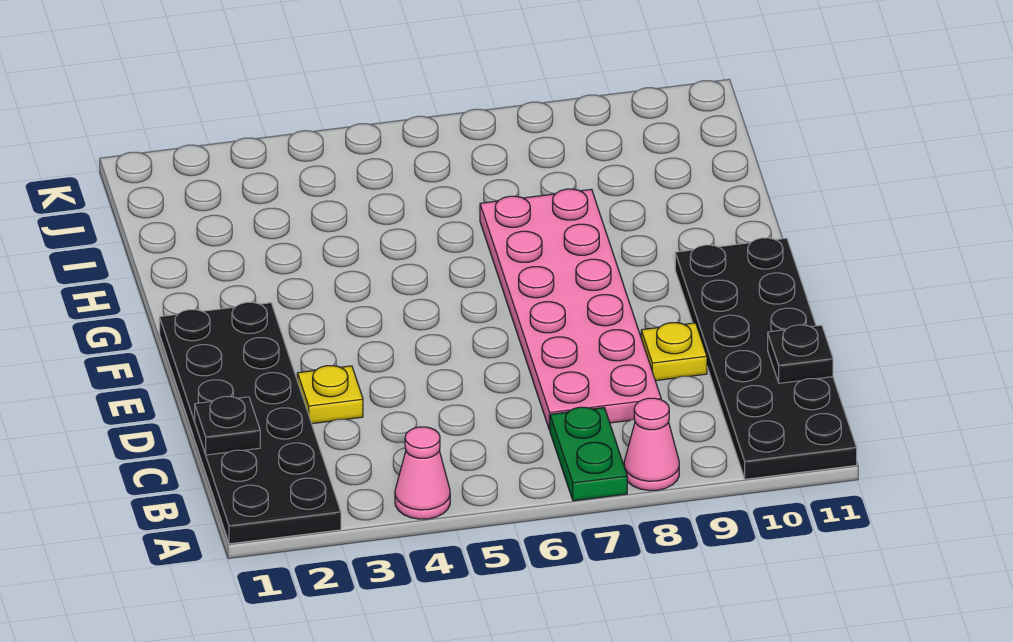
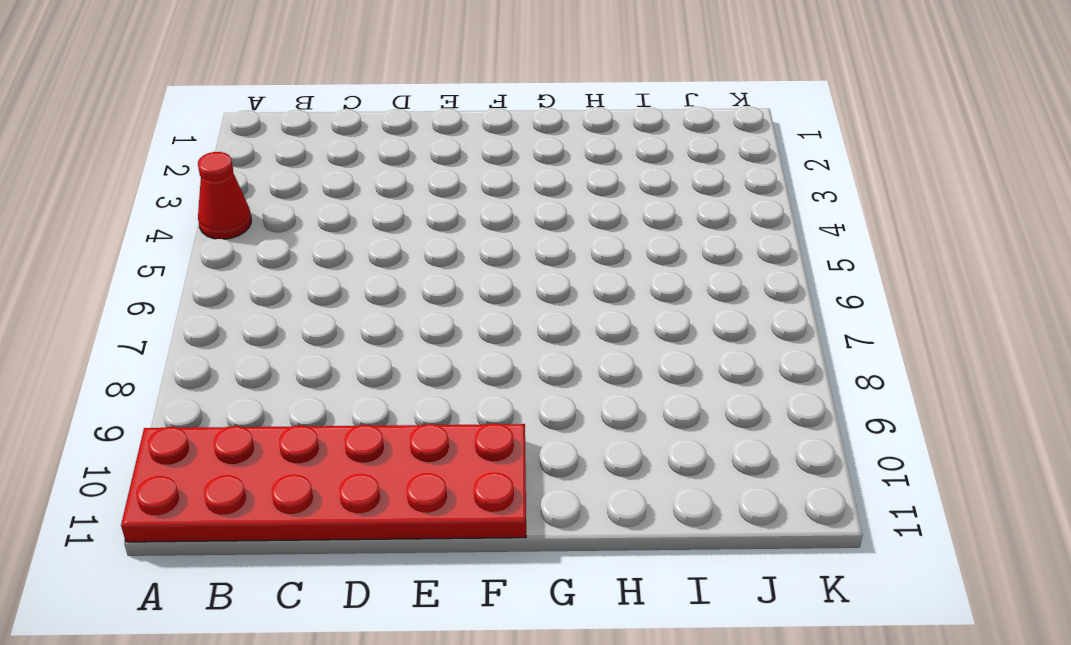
red 1x1 cone [198,152,251,239] -> pink 1x1 cone [395,427,450,519]
red 2x6 plate [121,424,526,542] -> black 2x6 plate [675,238,857,479]
none -> black 2x6 plate [160,302,341,544]
none -> green 1x2 plate [550,407,627,501]

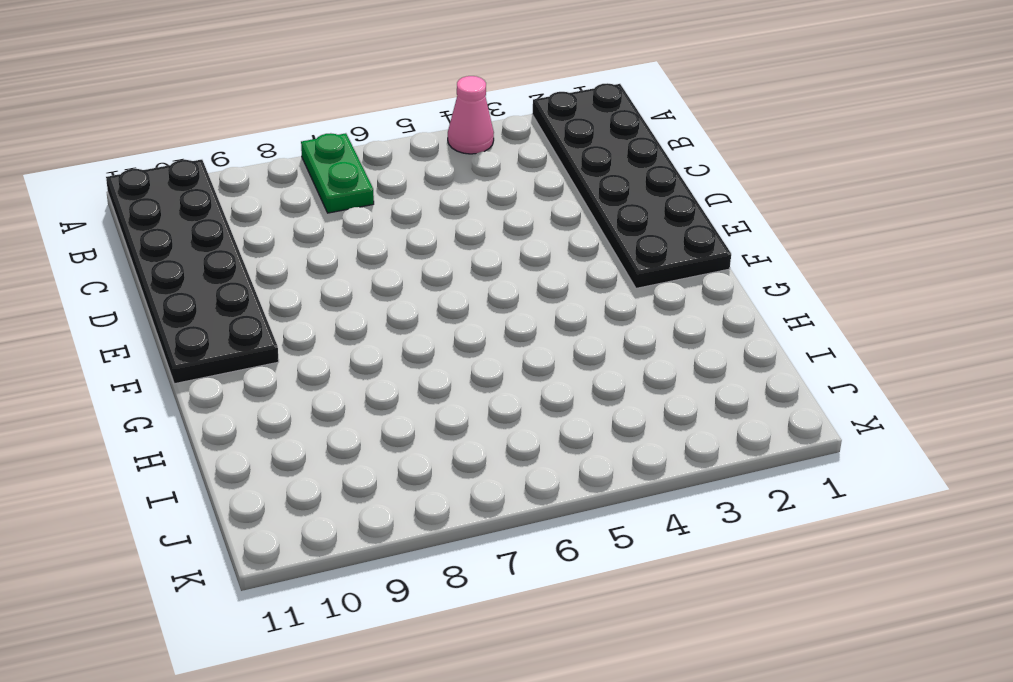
none -> pink 1x1 cone [624,398,679,490]
none -> pink 2x6 plate [480,189,661,430]

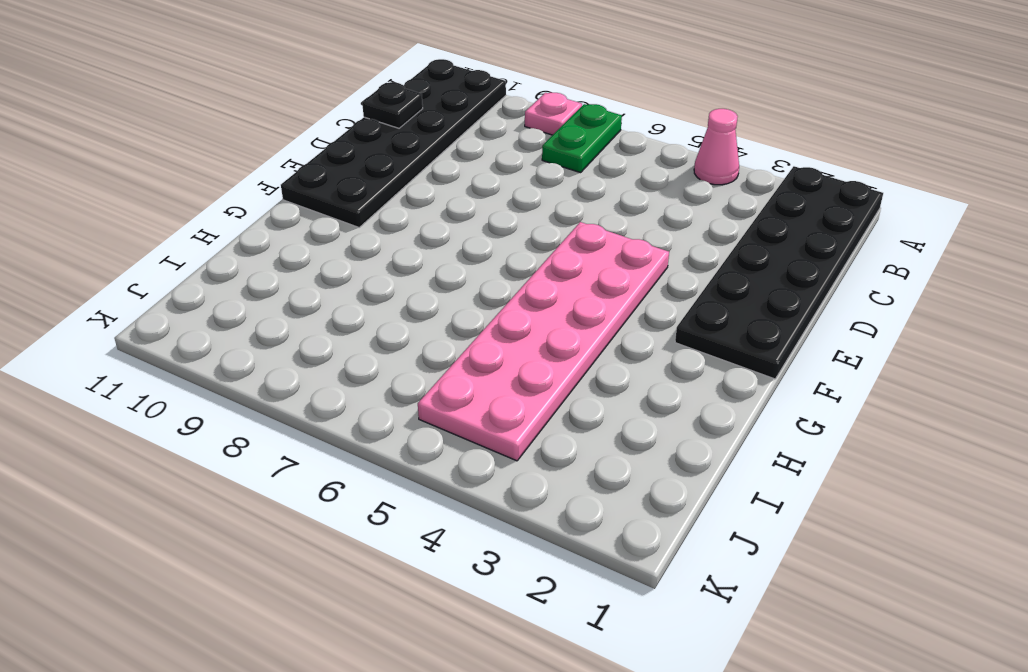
pink 1x1 plate [525,93,582,135] -> pink 1x1 cone [624,398,679,490]
pink 2x6 plate [418,222,669,461] -> pink 2x6 plate moved to [480,189,661,430]
none -> yellow 1x1 plate [297,366,363,424]
none -> yellow 1x1 plate [641,323,707,381]

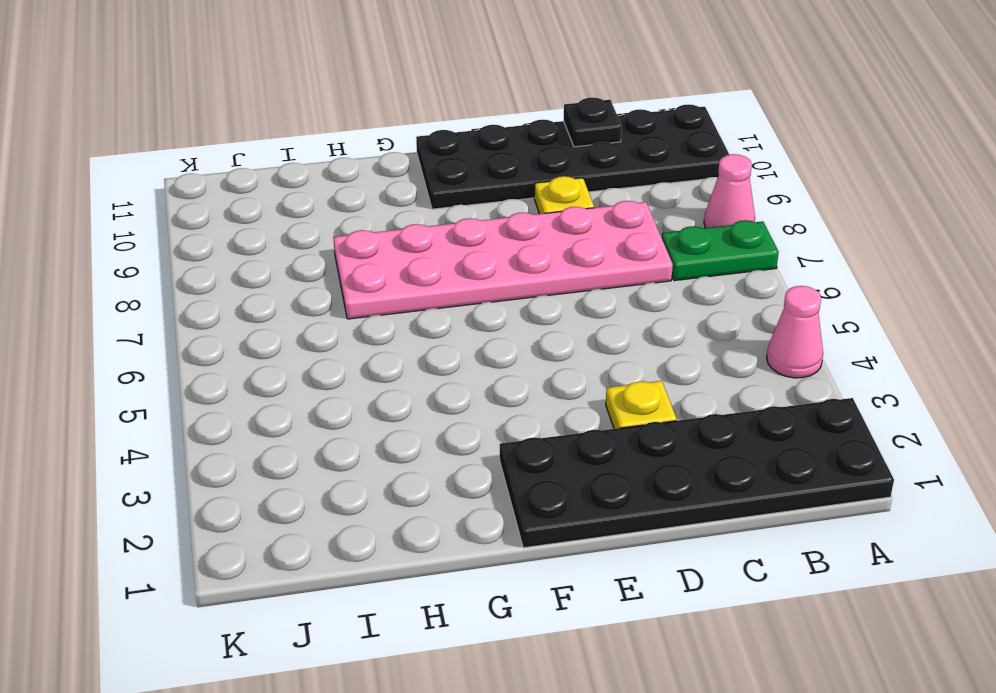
none -> black 1x1 plate [195,397,260,455]

